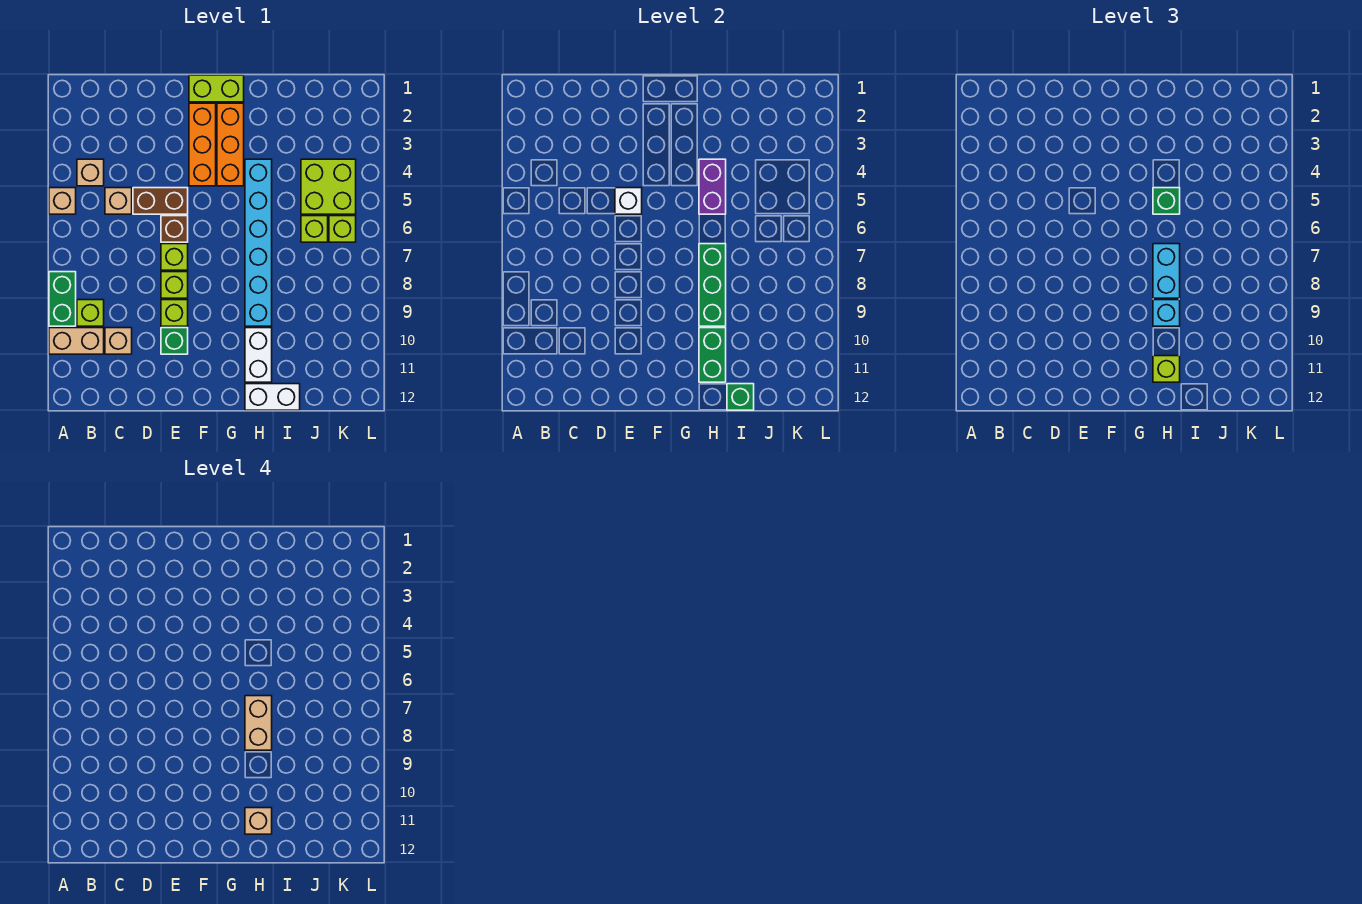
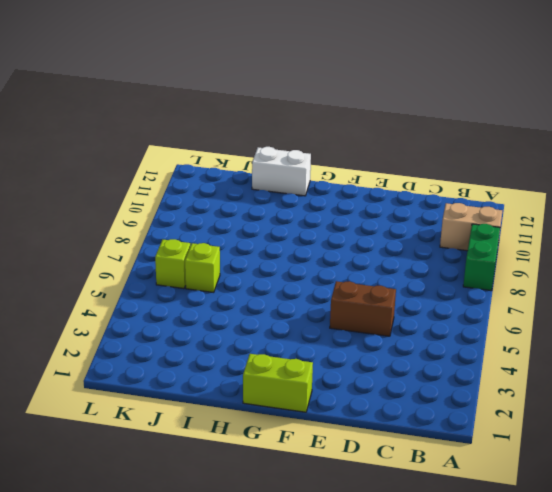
none -> tan 1x1 brick [49,188,76,214]
none -> tan 1x1 brick [77,159,104,186]
none -> lime 1x1 brick [77,300,104,326]
none -> tan 1x1 brick [105,188,132,214]

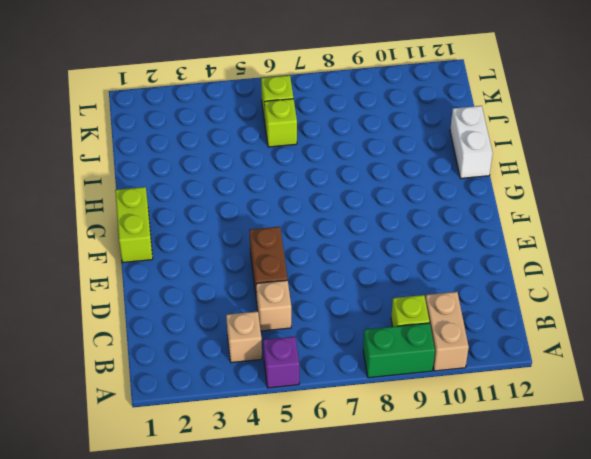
purple 1x1 brick [263,337,299,388] -> tan 1x1 brick [49,188,76,214]
none -> tan 1x1 brick [105,328,132,354]
none -> brown 1x1 brick [161,216,188,242]
none -> lime 1x1 brick [161,244,188,270]
none -> lime 1x1 brick [161,272,188,298]

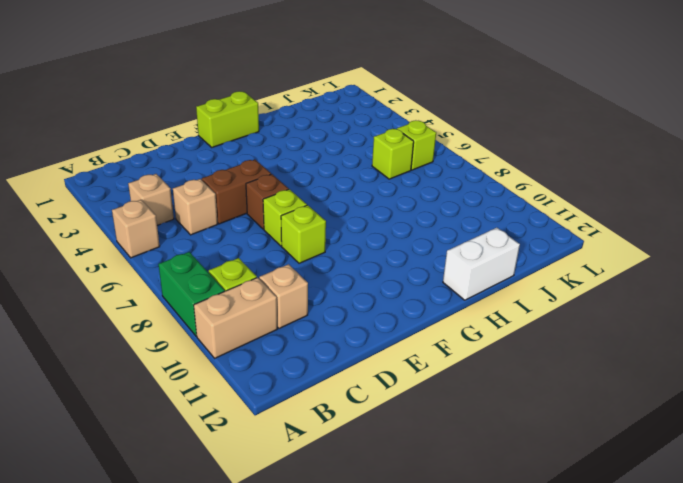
none -> lime 1x1 brick [161,300,188,326]
none -> green 1x1 brick [161,328,188,354]
none -> orange 1x3 brick [189,103,216,186]
none -> orange 1x3 brick [217,103,244,186]

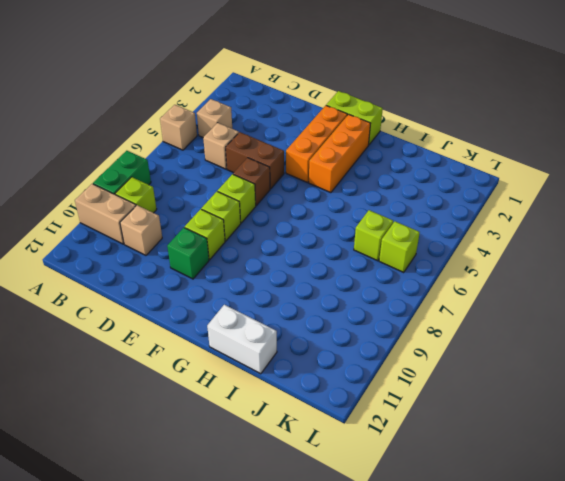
none -> cyan 1x6 brick [245,159,272,326]
none -> white 1x2 brick [245,328,272,382]
none -> lime 2x2 brick [301,159,356,214]
none -> white 1x1 brick [615,188,642,214]

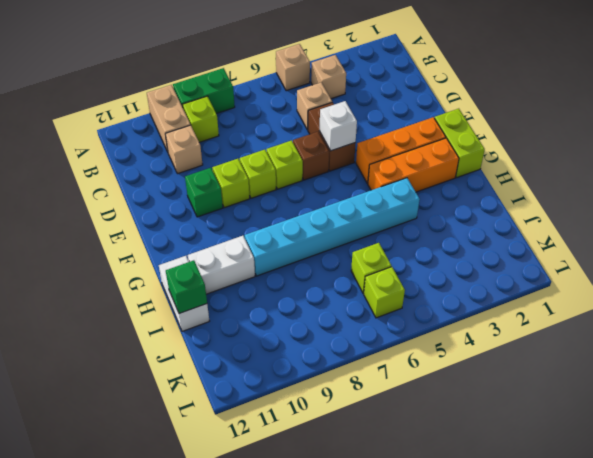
none -> lime 2x2 brick [301,159,356,214]
none -> purple 1x2 brick [699,159,726,214]
none -> green 1x3 brick [699,244,726,326]
none -> green 1x2 brick [699,328,726,382]

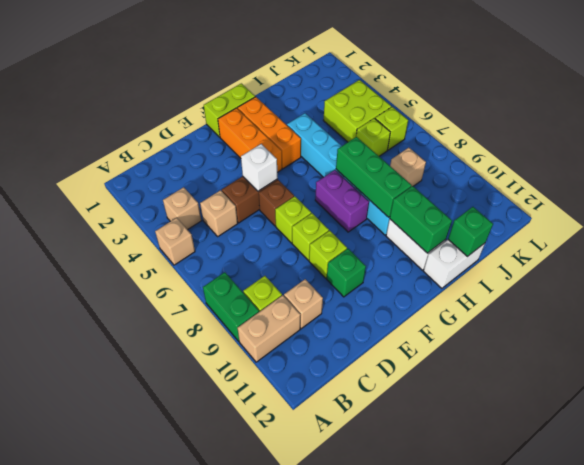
purple 1x2 brick [315,170,369,232] -> purple 1x2 brick moved to [699,159,726,214]
tan 1x1 brick [390,148,426,186] -> tan 1x1 brick moved to [245,808,272,834]
none -> green 1x1 brick [1153,188,1180,214]
none -> cyan 1x2 brick [1153,244,1180,298]
none -> cyan 1x1 brick [1153,300,1180,326]
none -> lime 1x1 brick [1153,356,1180,382]

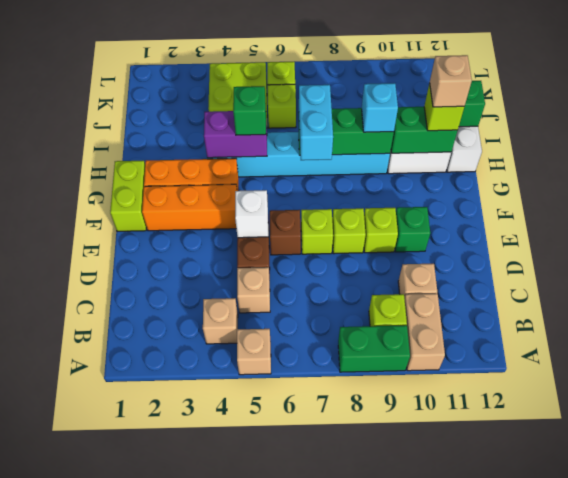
cyan 1x2 brick [299,85,333,160] -> cyan 1x2 brick turned to [1153,244,1180,298]
none -> tan 1x2 brick [245,696,272,750]

